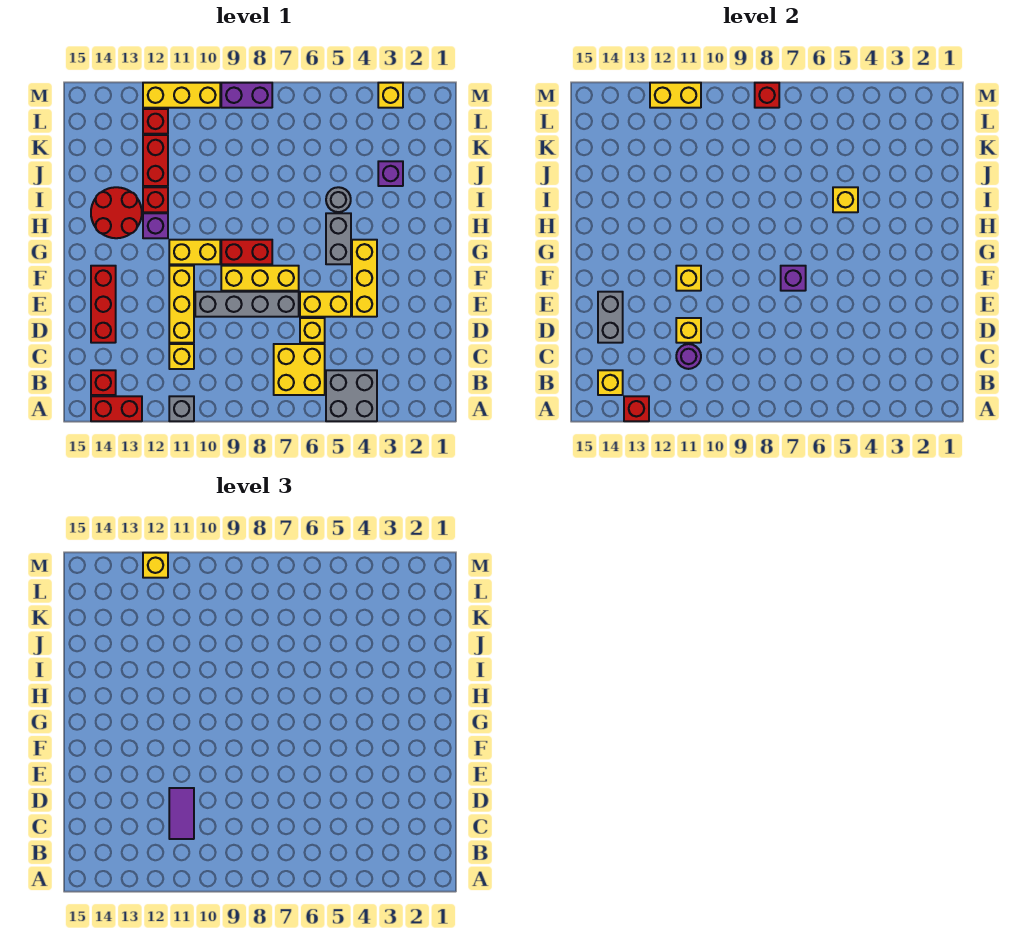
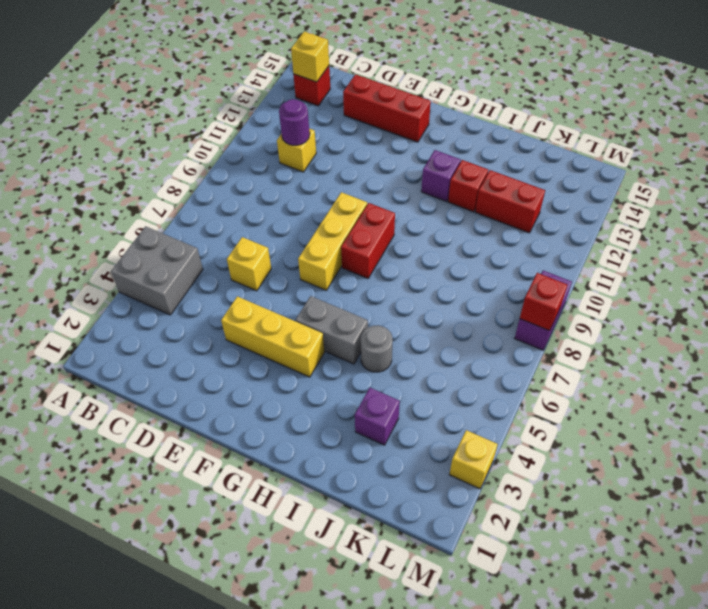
none -> grey 1x1 brick [169,396,194,421]
none -> red 1x2 brick [91,396,142,421]
none -> yellow 2x2 brick [274,344,325,395]
none -> yellow 1x3 brick [169,266,194,343]

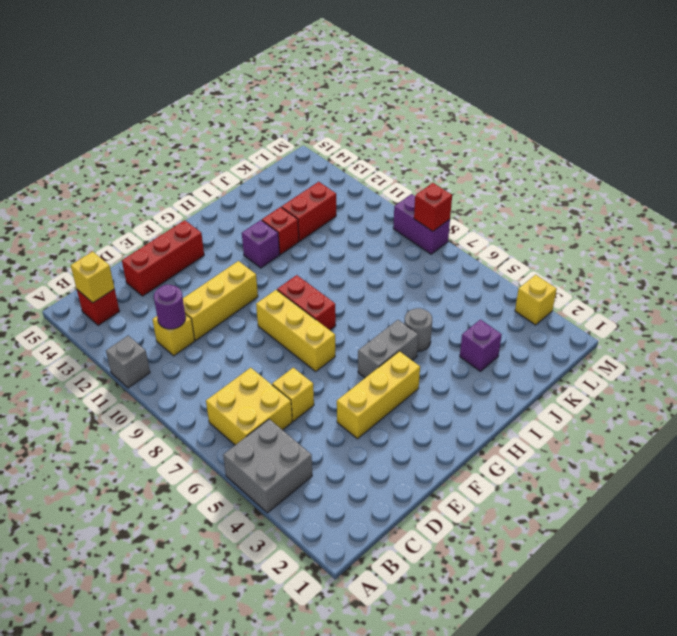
none -> red 1x2 brick [91,396,142,421]
none -> yellow 1x2 brick [300,292,351,317]
none -> grey 1x4 brick [195,292,299,317]
none -> yellow 1x2 brick [169,240,220,264]

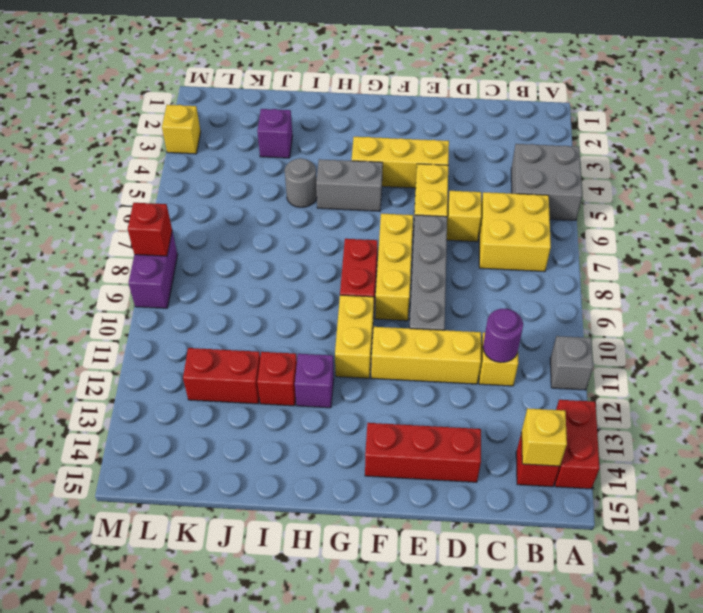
none -> red 2x2 round brick [91,187,142,238]
none -> red 1x1 brick [143,109,168,134]
none -> yellow 1x3 brick [143,83,220,108]
none -> red 1x1 brick [624,396,649,421]

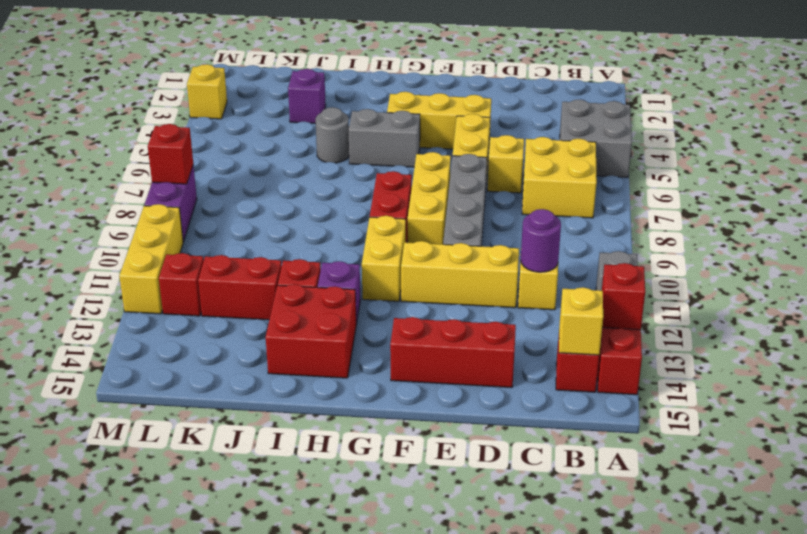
red 2x2 brick [266,284,356,378] -> red 2x2 round brick [91,187,142,238]
none -> yellow 1x1 brick [676,318,701,343]
none -> grey 1x2 brick [598,292,623,343]
none -> purple 1x1 brick [781,266,806,291]
none -> yellow 1x1 brick [676,266,701,291]

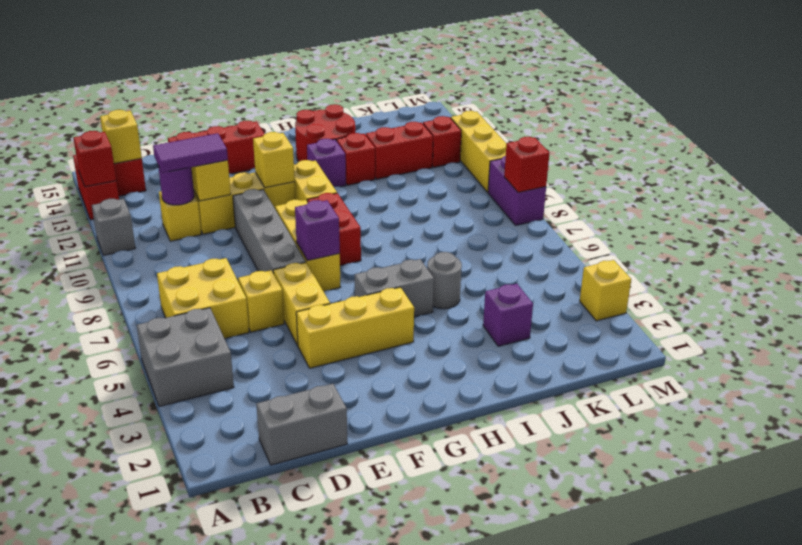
grey 1x2 brick [256,384,347,465] -> grey 1x2 brick moved to [598,292,623,343]
none -> yellow 1x1 brick [833,187,858,212]
none -> yellow 1x2 brick [650,83,701,108]
none -> yellow 1x1 brick [143,553,168,578]

